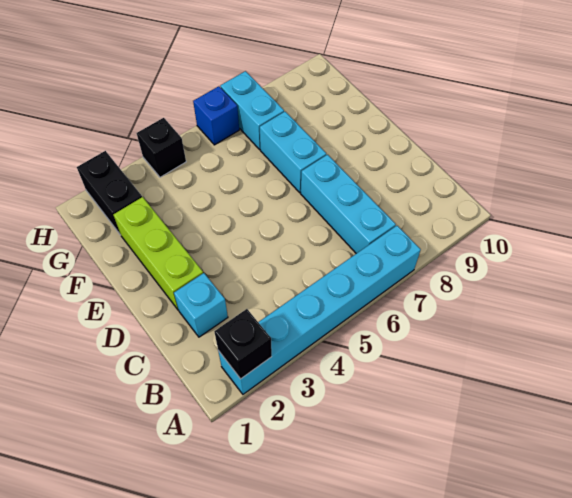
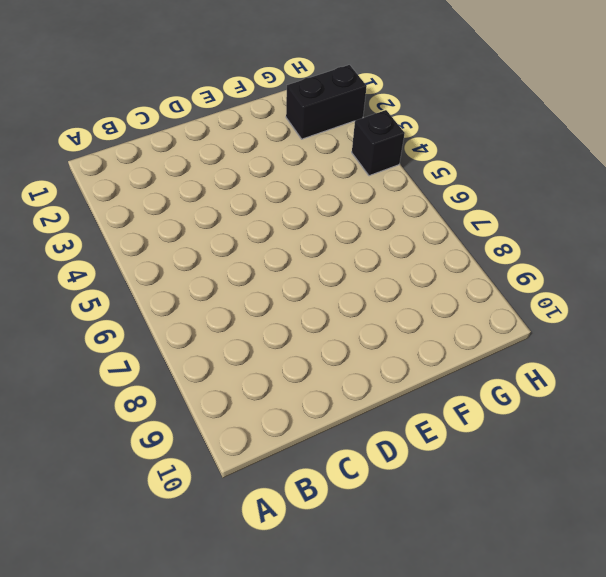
none -> cyan 1x6 brick [218,226,421,394]
none -> cyan 1x3 brick [301,155,396,254]

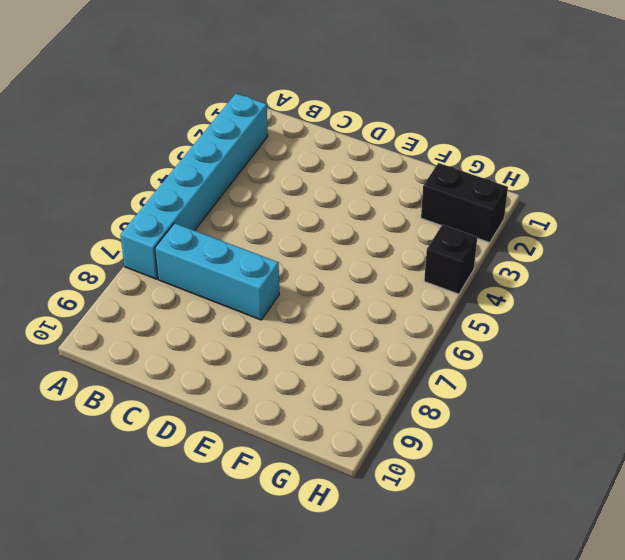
none -> cyan 1x1 brick [174,273,228,337]
none -> lime 1x3 brick [113,197,203,310]

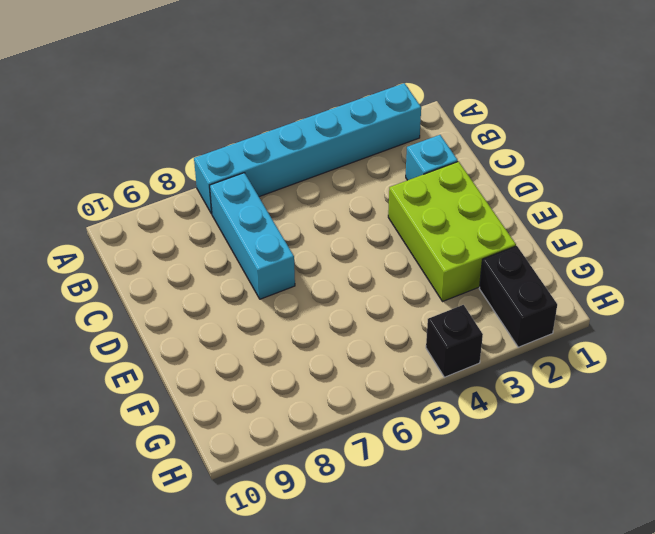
lime 2x3 brick [388,162,516,302] -> lime 1x3 brick [113,197,203,310]
none -> cyan 1x2 brick [260,112,326,193]
none -> cyan 1x2 brick [220,71,284,150]

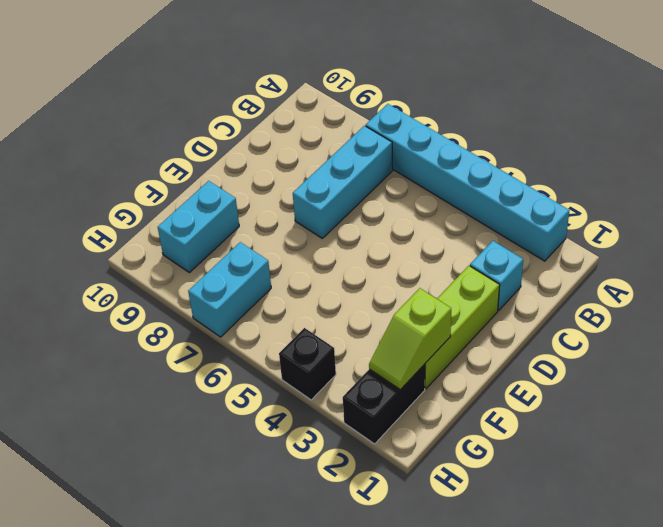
lime 1x2 slope [369,288,451,390] -> none
cyan 1x2 brick [158,181,239,273] -> cyan 1x2 brick moved to [260,112,326,193]
none -> blue 1x1 brick [193,86,239,145]
none -> black 1x1 brick [214,309,272,379]

